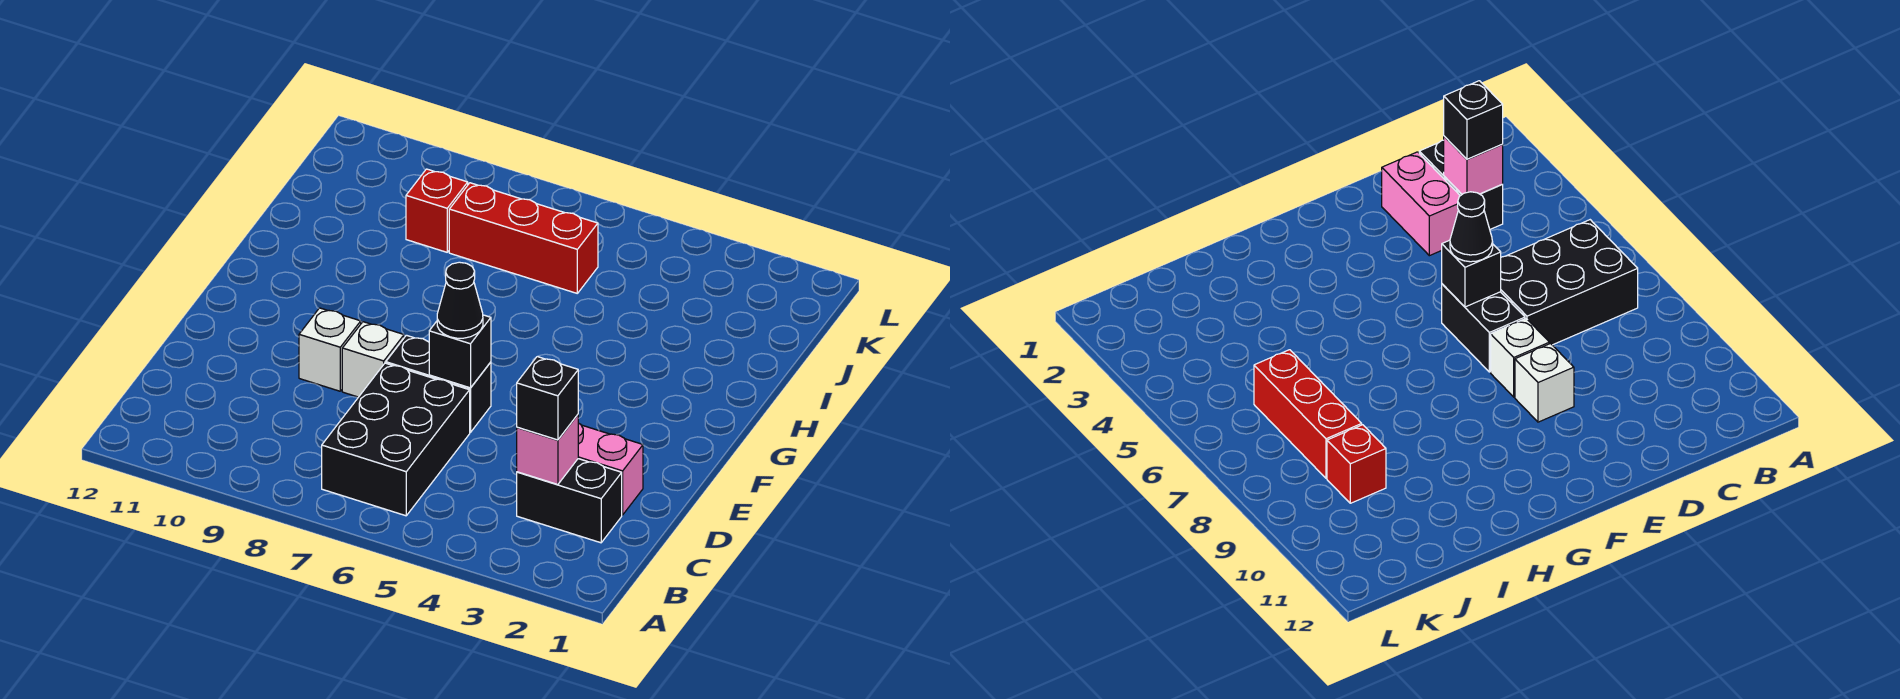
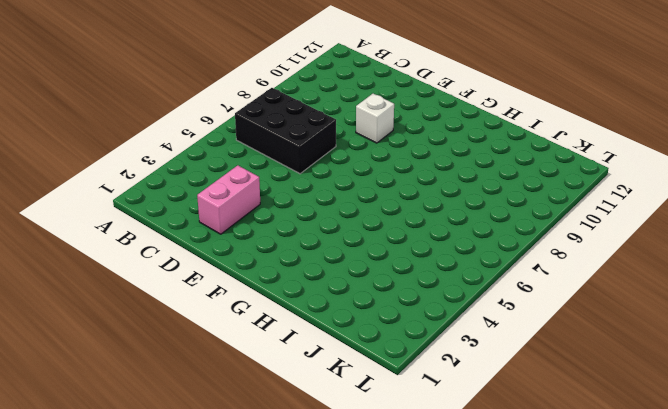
none -> black 1x2 brick [517,459,622,543]
none -> black 1x2 brick [386,335,491,432]
none -> white 1x1 brick [342,322,404,397]

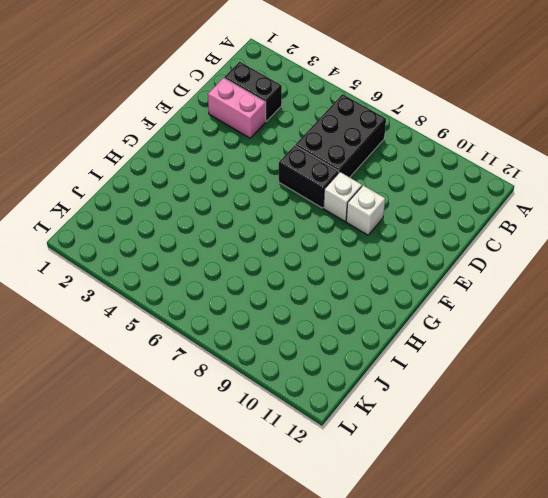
none -> red 1x3 brick [449,183,598,293]
none -> red 1x1 brick [406,169,468,252]
none -> pink 1x1 brick [517,415,578,485]

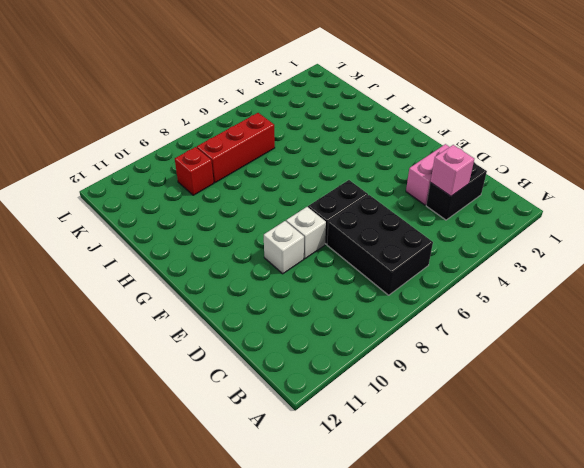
none -> black 1x1 brick [429,315,491,388]
none -> black 1x1 brick [517,357,578,440]
none -> black 1x1 cone [437,262,483,338]

